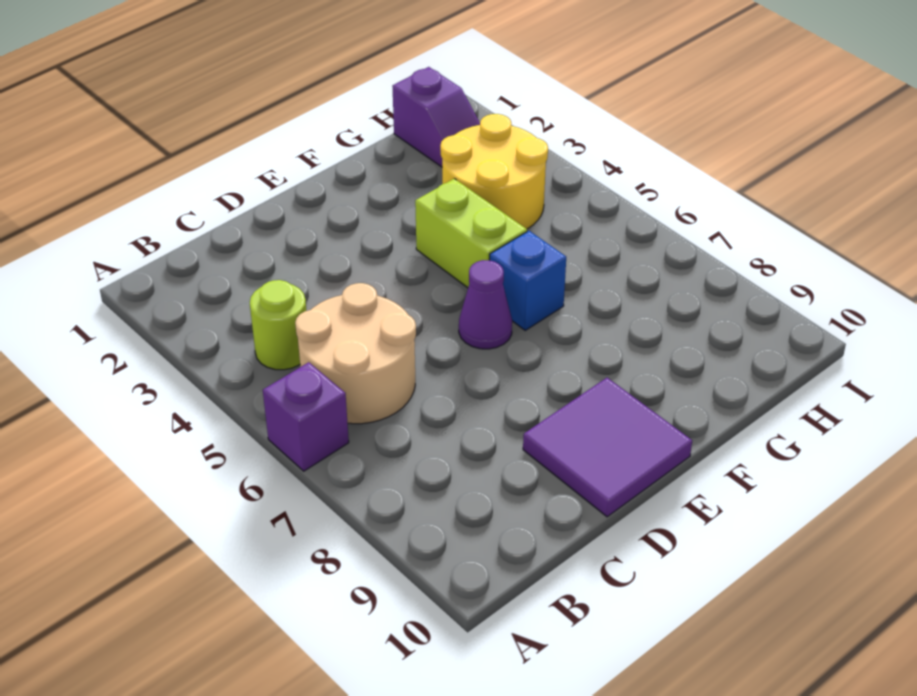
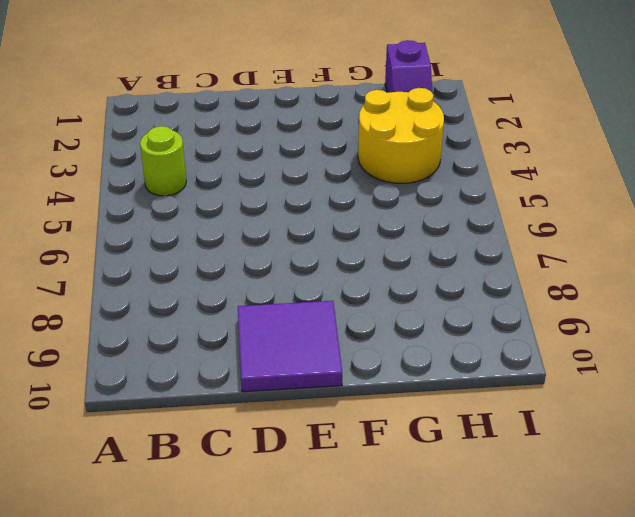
none -> purple 1x1 brick [263,362,349,471]
none -> tan 2x2 round brick [295,283,416,424]

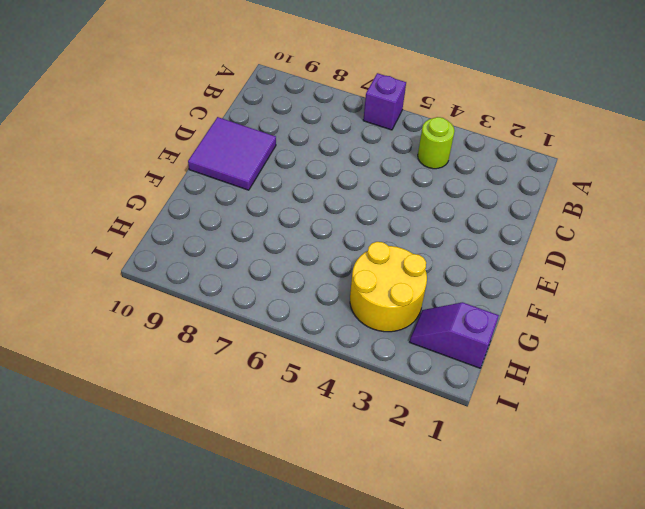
none -> tan 2x2 round brick [295,283,416,424]
none -> purple 1x1 cone [459,260,512,349]

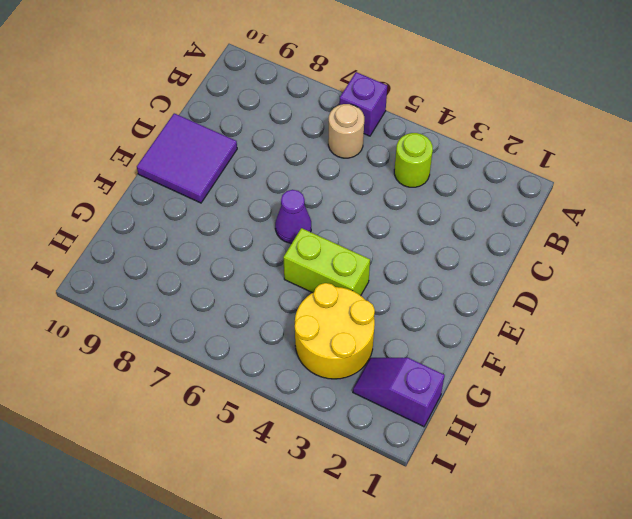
tan 1x1 round brick [328,104,364,158] -> tan 2x2 round brick [295,283,416,424]
none -> blue 1x1 brick [490,231,566,330]

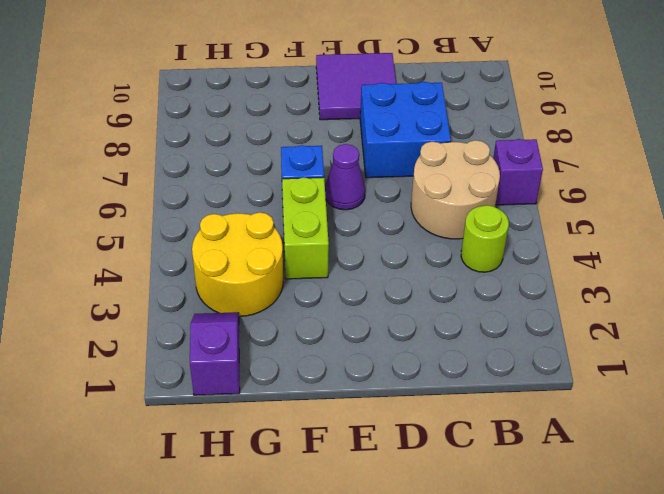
blue 2x2 brick [360,82,451,178] -> none

